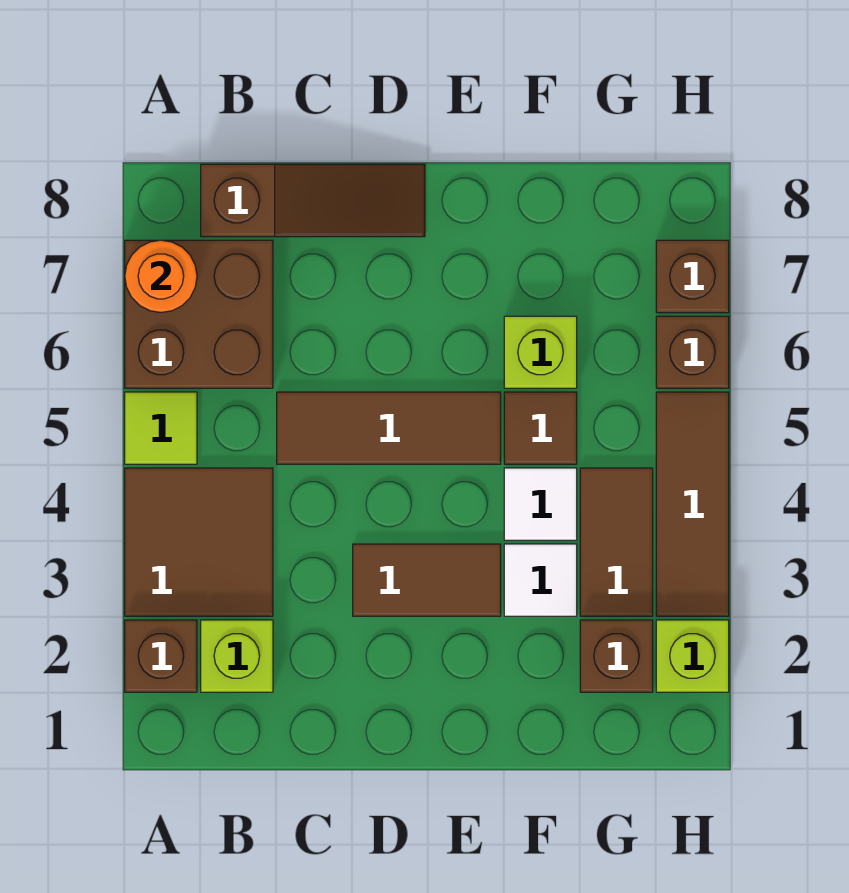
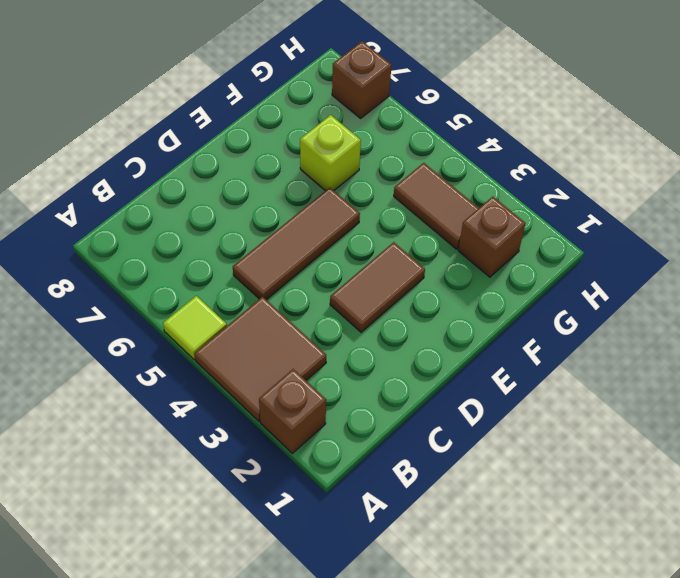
none -> brown 2x2 brick [125,240,273,388]
none -> lime 1x1 brick [201,620,273,692]
none -> brown 1x3 slope [201,164,425,237]

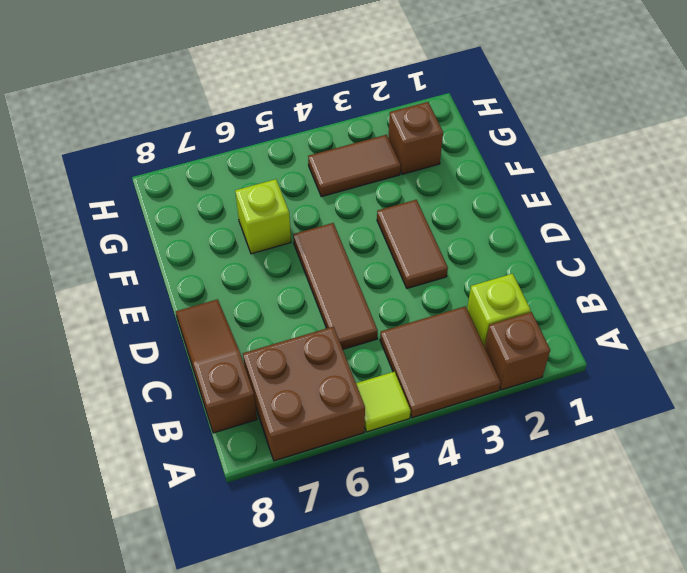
none -> white 1x1 tile [504,544,577,616]
none -> white 1x1 tile [504,468,577,540]
none -> brown 1x1 tile [504,392,577,464]

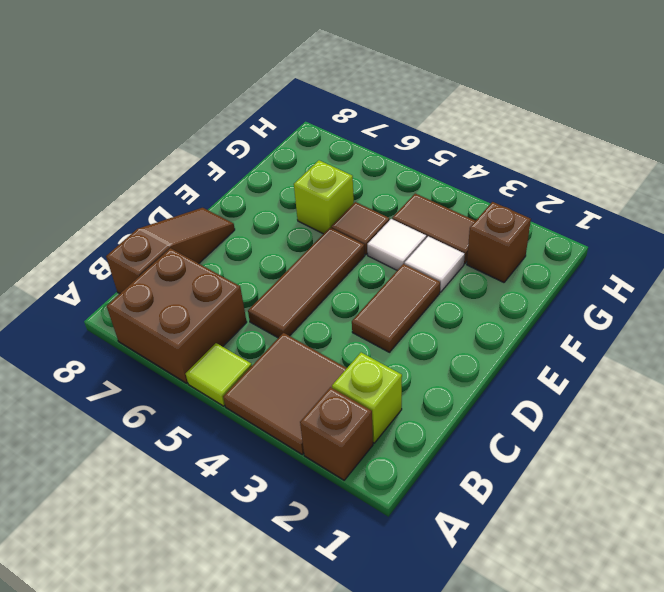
none -> lime 1x1 brick [656,620,729,692]
none -> brown 1x3 tile [656,392,729,616]
none -> brown 1x1 brick [656,316,729,388]

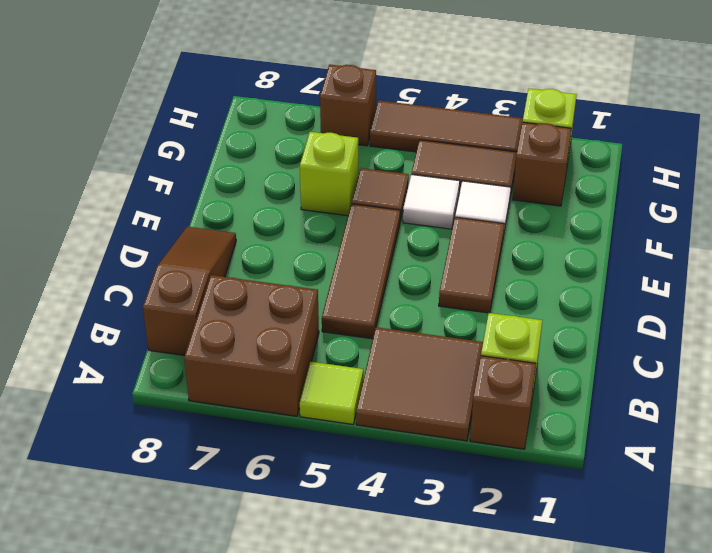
none -> brown 1x1 brick [656,240,729,313]
none -> orange 1x1 round brick [125,240,197,312]

